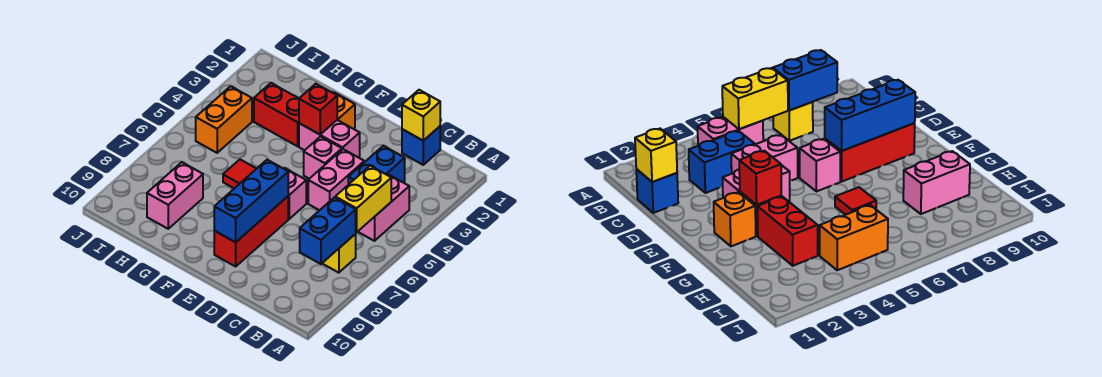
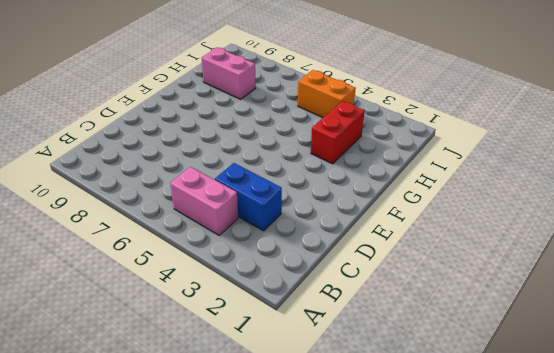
none -> yellow 1x1 brick [322,234,356,273]
none -> blue 1x1 brick [402,126,440,165]
none -> pink 1x2 brick [308,149,364,210]

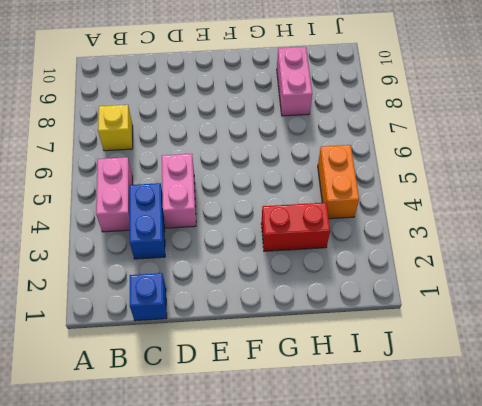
none -> pink 1x2 brick [299,120,360,158]
none -> pink 1x1 brick [304,137,342,179]
none -> pink 1x1 brick [284,168,306,219]

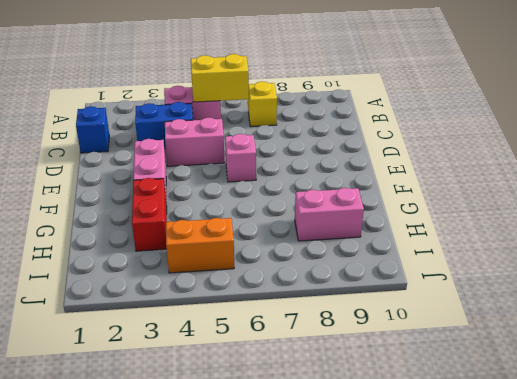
none -> pink 1x1 brick [304,137,342,179]
none -> red 1x3 brick [214,196,288,266]
none -> orange 1x1 brick [333,92,355,129]

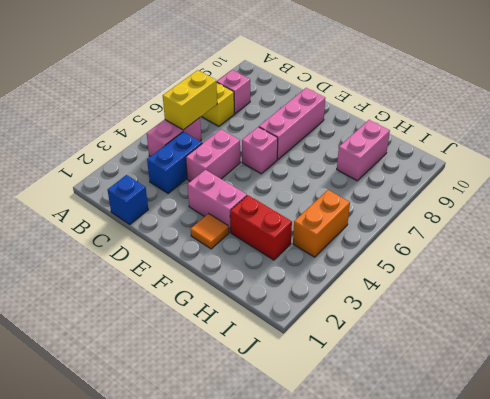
pink 1x1 brick [217,70,250,114] -> pink 1x1 brick moved to [304,137,342,179]
pink 1x3 brick [259,88,325,160] -> red 1x3 brick [214,196,288,266]
orange 1x1 tile [191,214,229,249] -> orange 1x1 brick [333,92,355,129]
none -> red 1x1 tile [223,160,257,188]
none -> blue 1x2 brick [300,197,356,264]
none -> yellow 1x1 brick [402,90,440,141]

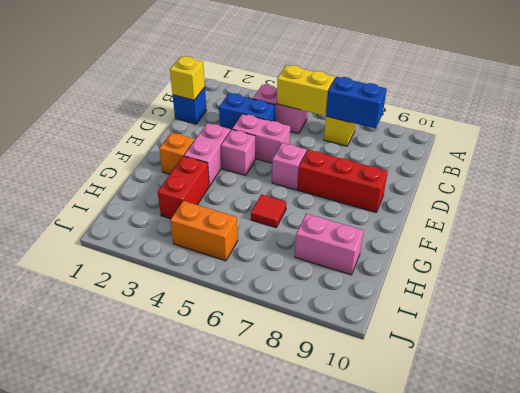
none -> blue 1x3 brick [214,160,288,242]
none -> red 1x1 brick [299,84,337,134]

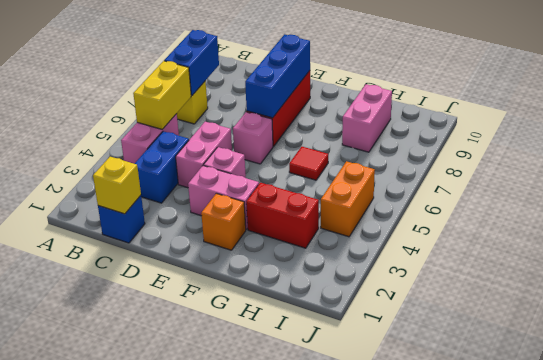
none -> red 1x1 brick [299,84,337,134]

